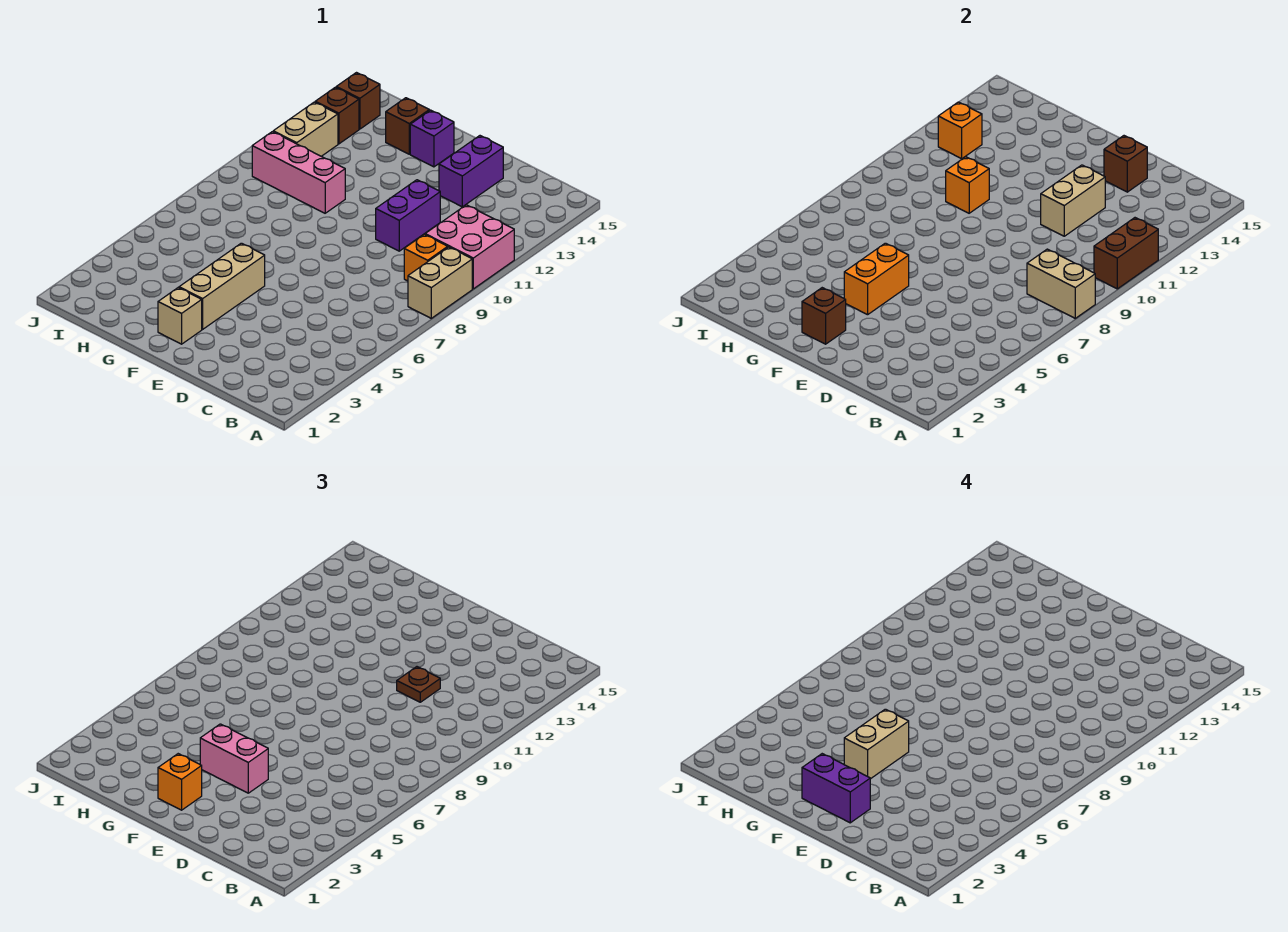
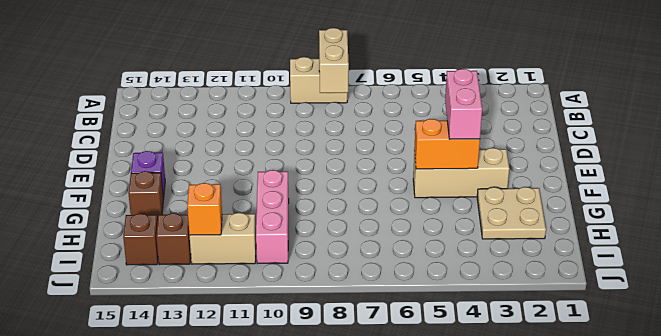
tan 2x2 plate [477,187,546,239] -> none
none -> pink 2x2 brick [425,205,514,289]
none -> orange 1x1 brick [404,234,448,281]
none -> purple 1x2 brick [376,180,440,251]

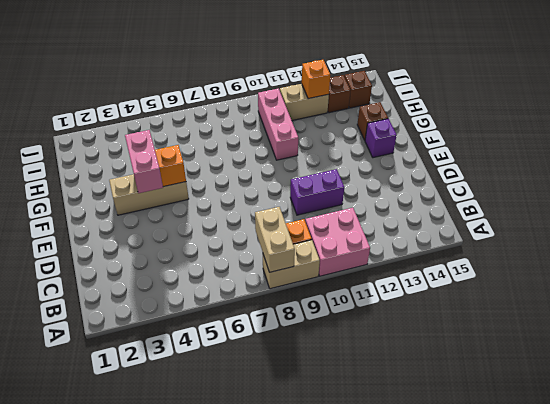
none -> purple 1x2 brick [439,136,503,207]
none -> tan 1x1 brick [158,288,202,344]
none -> brown 1x2 brick [1094,218,1158,289]

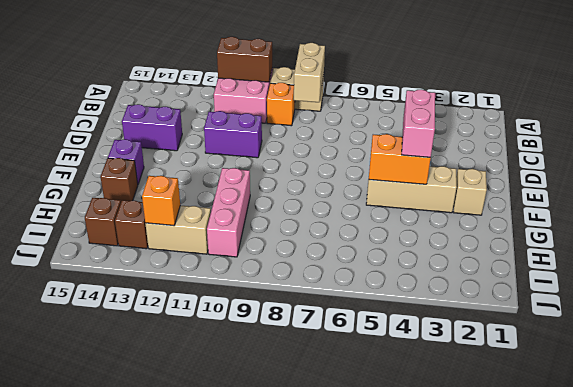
none -> tan 1x2 brick [1041,165,1105,236]
none -> brown 1x1 brick [1104,136,1147,192]
none -> brown 1x1 brick [802,288,846,344]

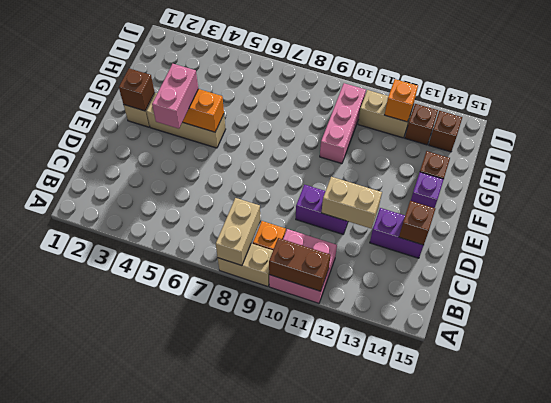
none -> orange 1x1 brick [946,157,989,213]
none -> brown 1x1 plate [397,667,440,702]
none -> orange 1x1 brick [158,754,202,810]

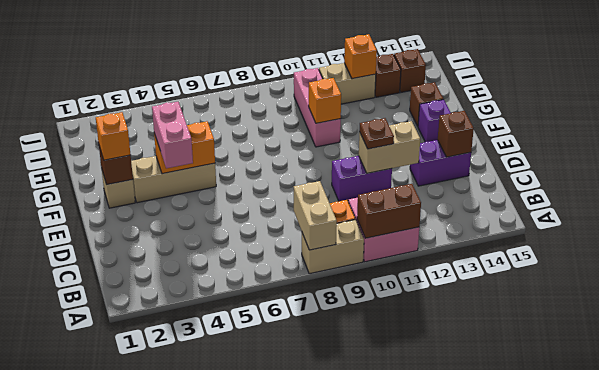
none -> purple 1x2 brick [802,754,870,823]
none -> tan 1x2 brick [844,709,909,779]

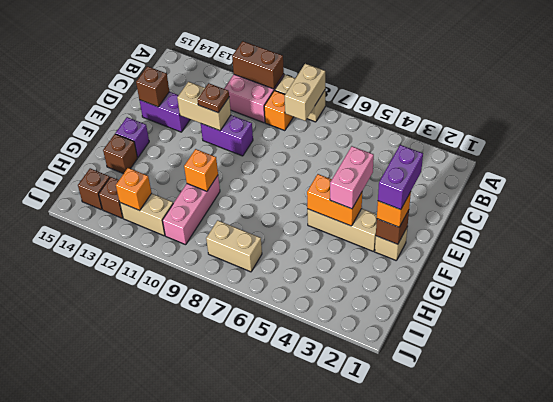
tan 1x2 brick [206,220,262,272] -> tan 1x2 brick moved to [844,709,909,779]

